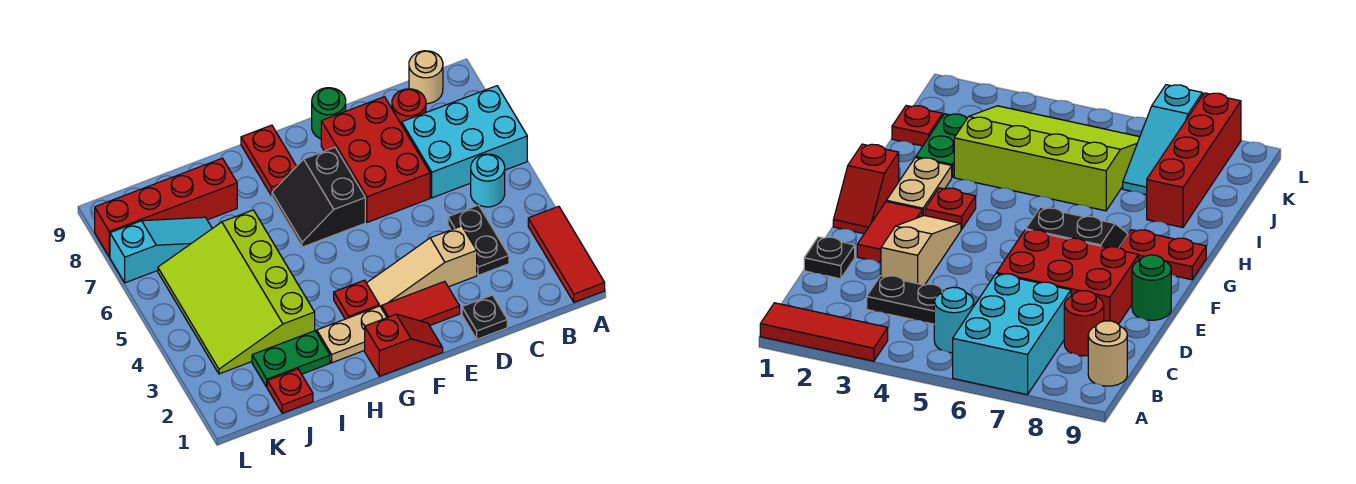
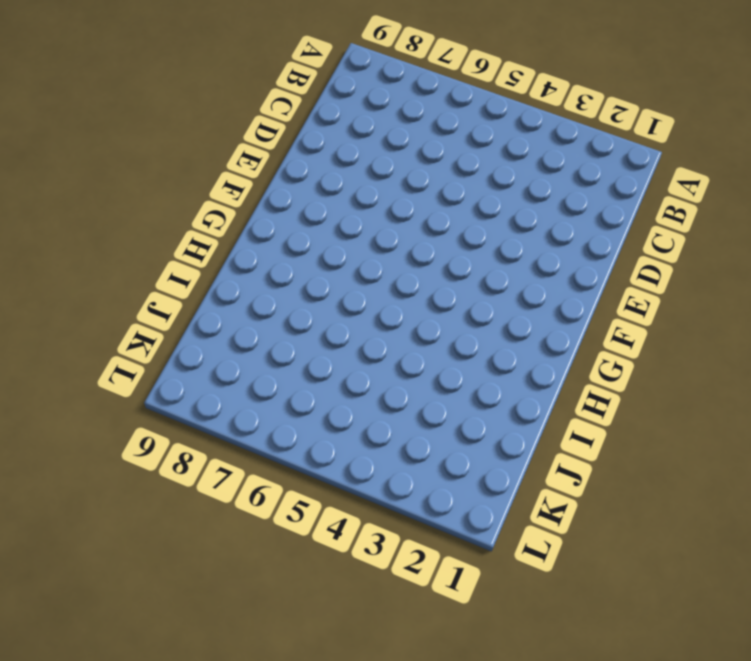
none -> red 1x3 tile [528,206,605,302]
none -> cyan 2x3 brick [402,86,527,198]
none -> cyan 1x1 round brick [471,154,505,207]

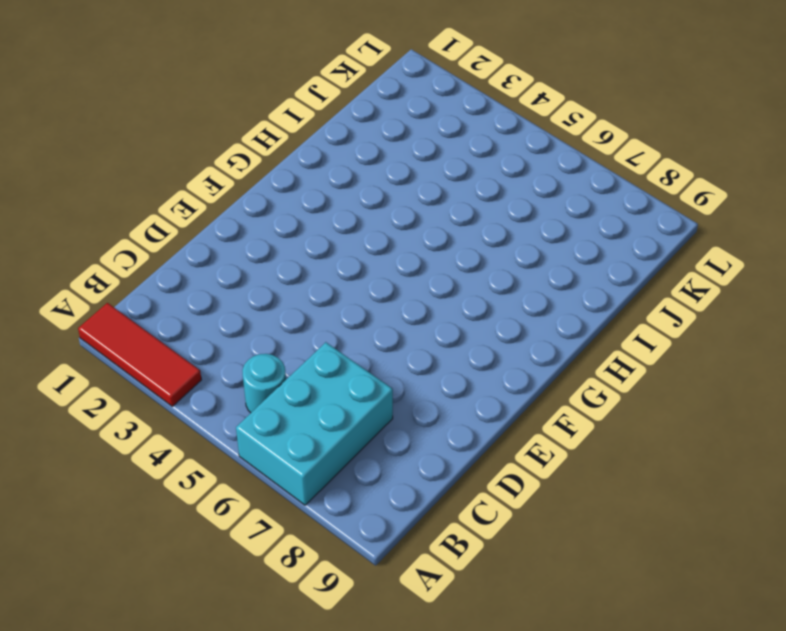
none -> tan 1x1 round brick [409,51,443,104]
none -> black 1x2 plate [448,205,509,275]
none -> red 1x1 round brick [392,89,426,125]

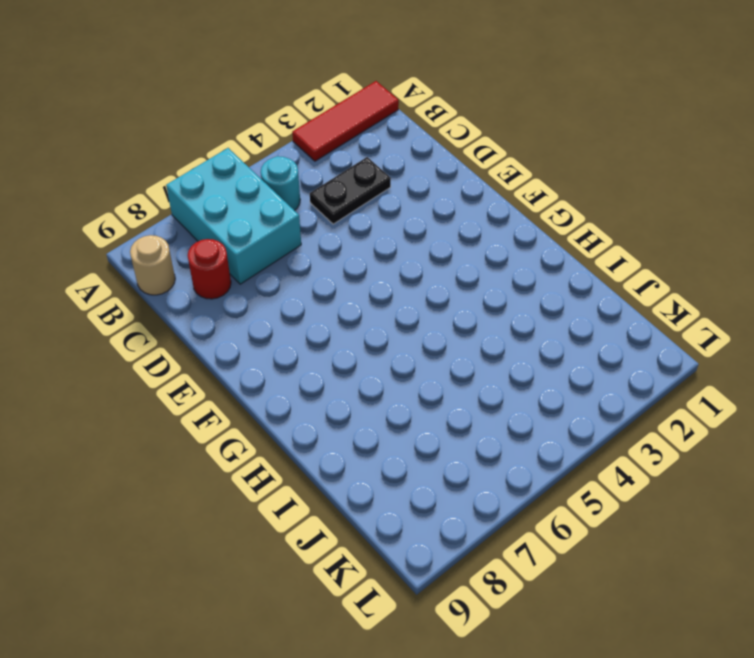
none -> black 1x1 plate [462,295,507,339]
none -> tan 1x3 slope [367,226,477,307]
none -> red 2x3 brick [321,97,430,222]

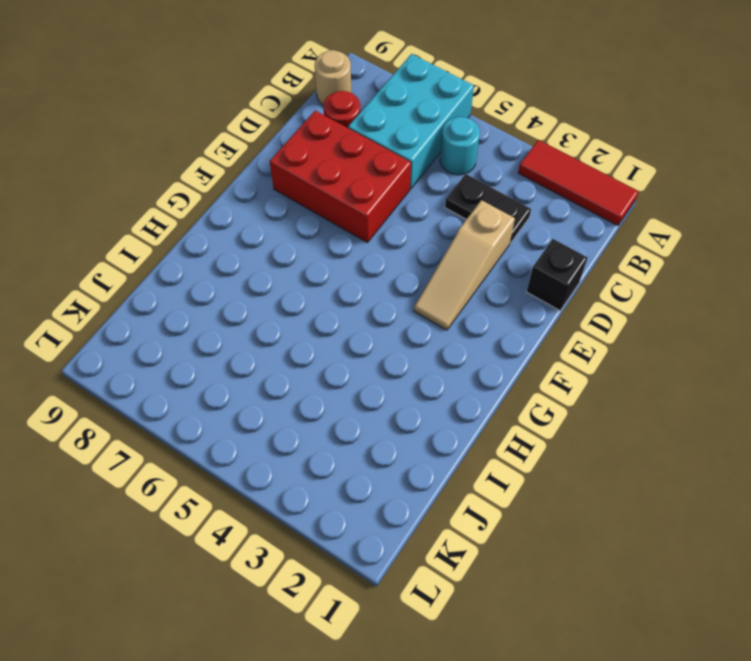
black 1x1 brick [527,239,588,311] -> black 1x1 plate [462,295,507,339]
none -> red 1x2 tile [381,281,460,326]
none -> green 1x1 round brick [312,88,346,139]
none -> red 1x2 slope [365,314,443,376]

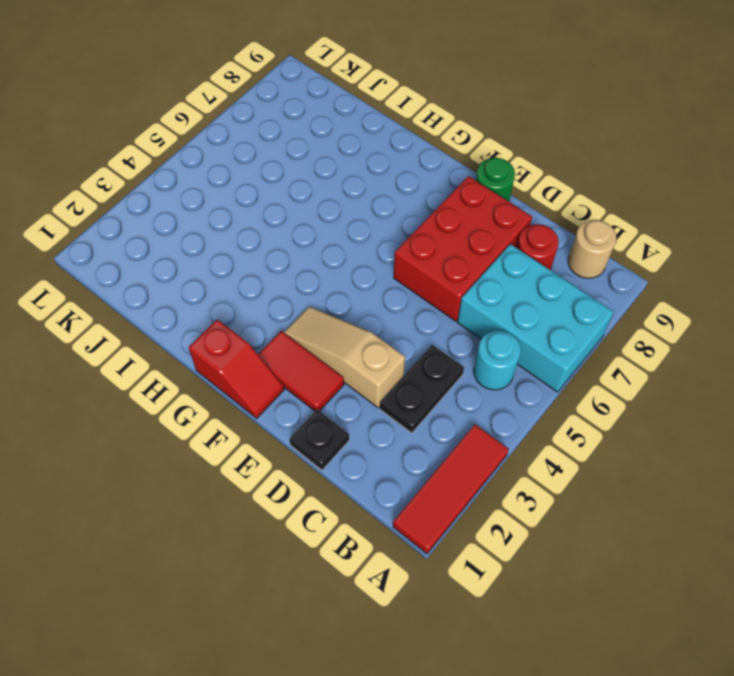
none -> black 2x2 slope [272,147,365,247]
none -> tan 1x2 plate [317,306,387,363]
none -> red 1x1 plate [334,280,379,319]

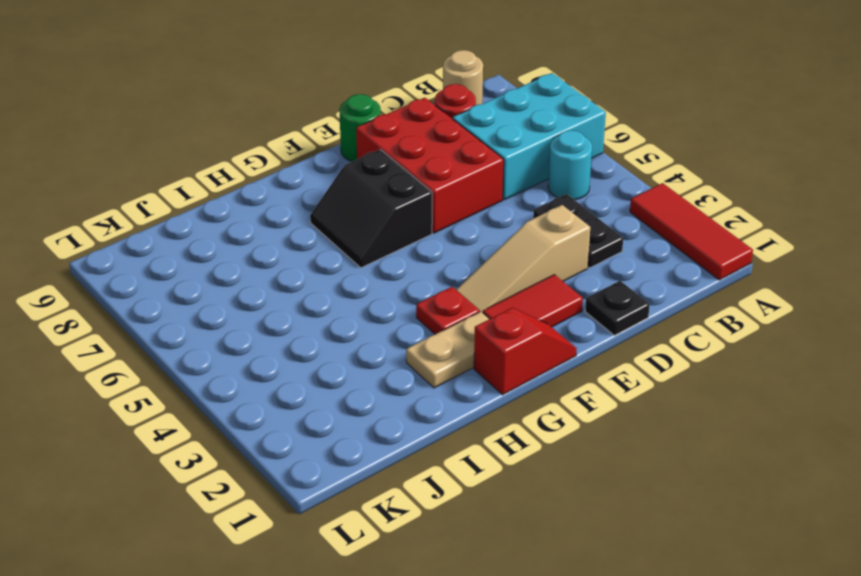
none -> red 1x2 plate [241,125,297,195]
none -> green 1x2 plate [252,331,330,387]
none -> lime 3x4 slope [158,210,315,374]

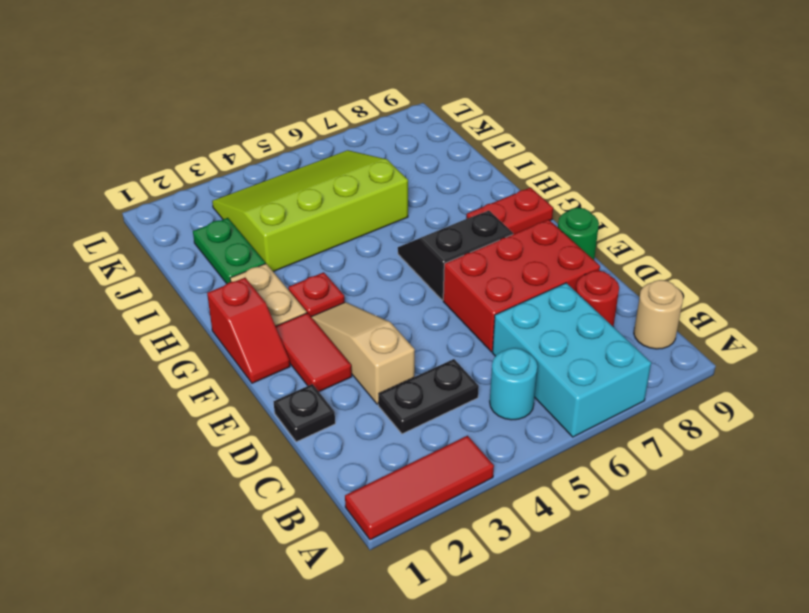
none -> red 1x4 brick [95,158,237,257]
none -> red 1x1 plate [267,369,313,413]
none -> cyan 1x3 slope [110,217,212,283]

